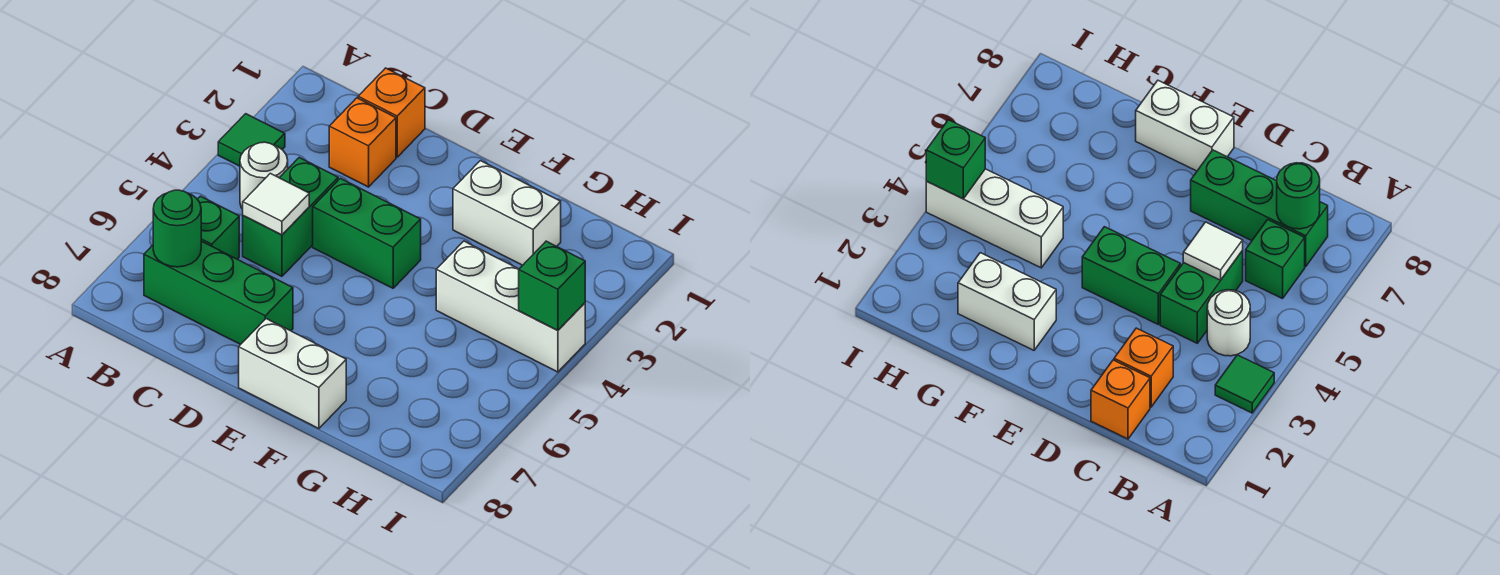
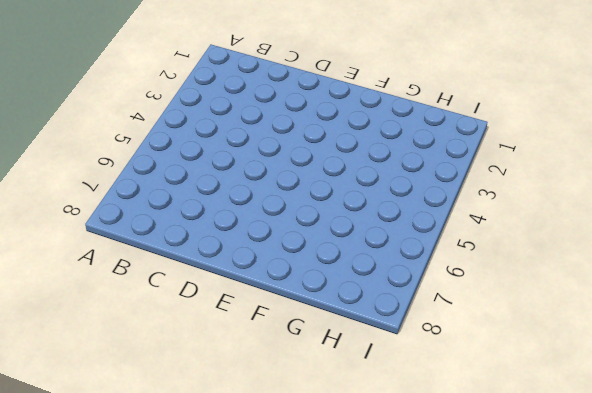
none -> green 1x1 tile [218,114,285,166]
none -> white 1x1 round brick [240,142,288,209]
none -> green 1x1 brick [197,196,239,259]

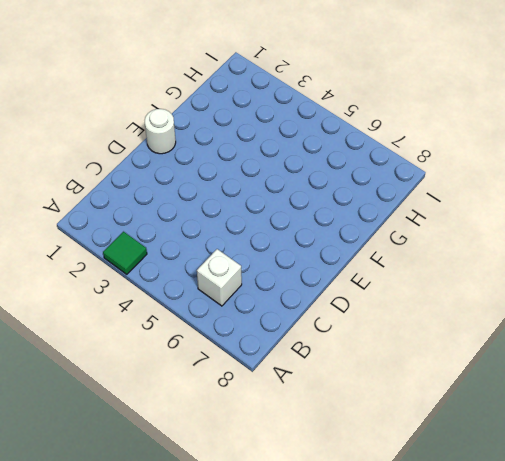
white 1x1 brick [197,249,242,306] -> green 1x1 brick [197,196,239,259]
white 1x1 round brick [145,109,176,154] -> white 1x1 round brick moved to [240,142,288,209]
none -> green 1x3 brick [144,241,293,345]
none -> orange 1x1 brick [358,68,425,157]
none -> orange 1x1 brick [329,98,396,187]

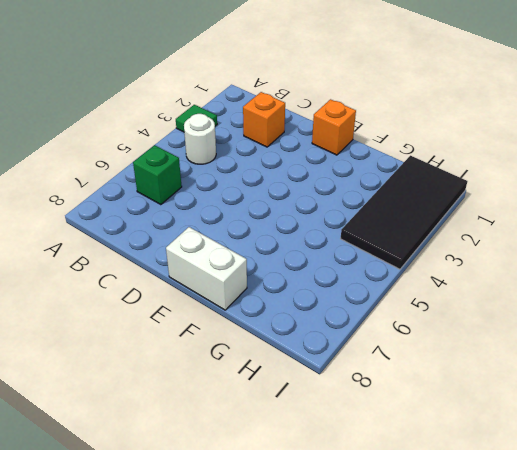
orange 1x1 brick [312,99,356,155] -> orange 1x1 brick moved to [358,68,425,157]
black 2x4 tile [341,156,467,269] -> white 1x3 brick [436,241,585,372]
none -> green 1x3 brick [144,241,293,345]
none -> green 1x2 brick [243,158,338,276]
none -> green 1x2 brick [313,178,421,288]

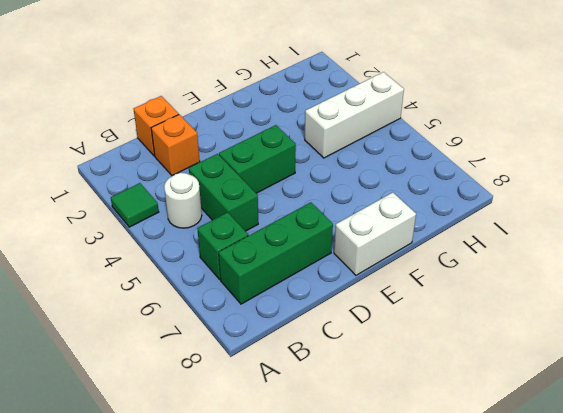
none -> white 1x2 brick [453,161,561,265]
none -> green 1x1 round brick [153,190,201,267]
none -> white 1x1 tile [243,173,309,235]

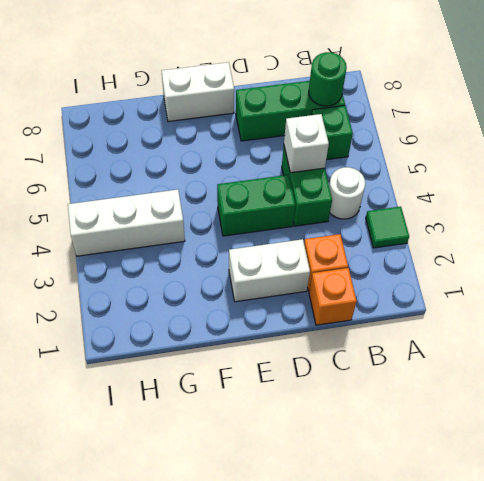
white 1x1 brick [284,114,329,173] -> white 1x1 tile [243,173,309,235]
white 1x2 brick [229,239,310,302] -> white 1x2 brick moved to [453,161,561,265]
none -> green 1x1 brick [519,241,585,331]

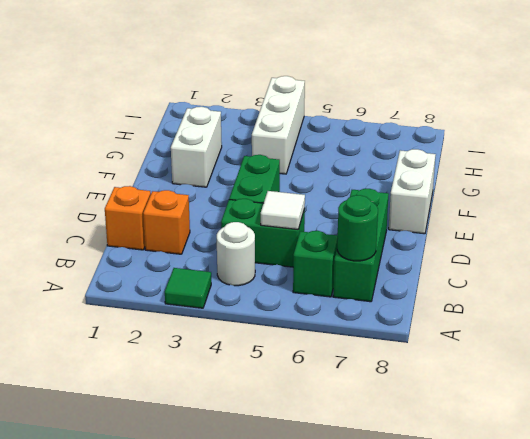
none -> green 1x1 brick [519,241,585,331]

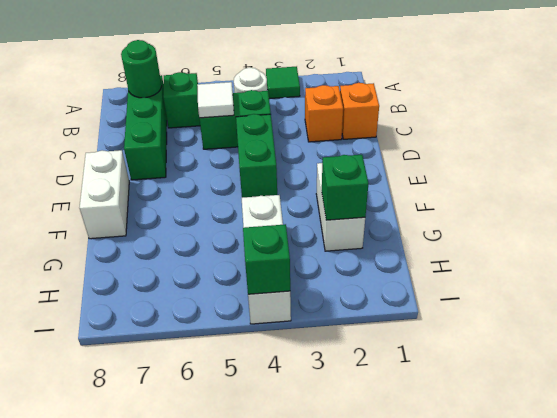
green 1x1 brick [322,155,368,220] -> none

